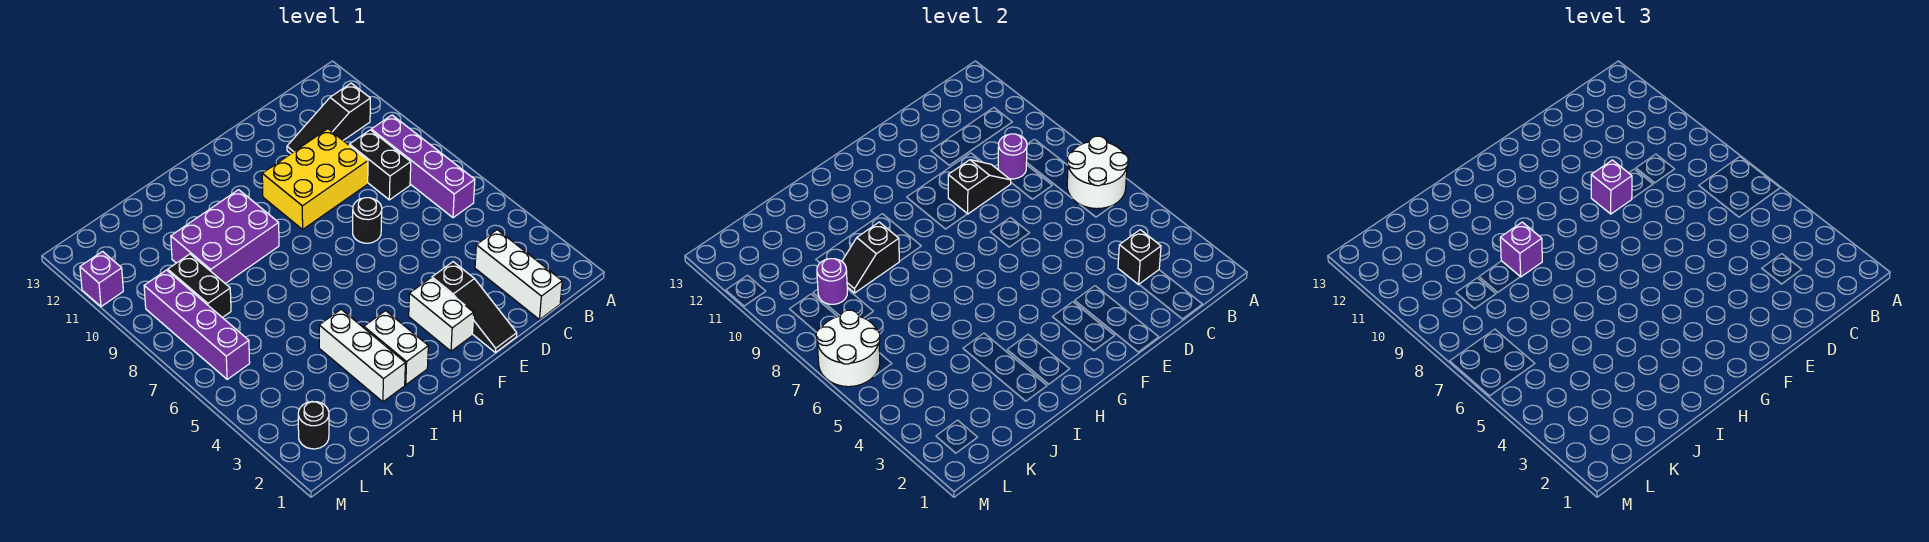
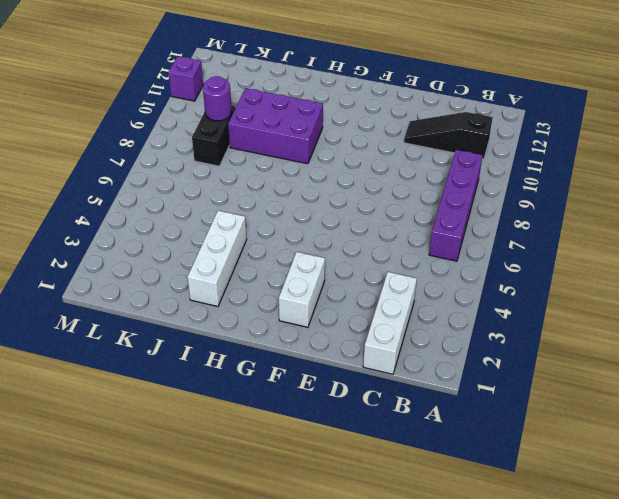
none -> black 1x2 brick [349,130,411,200]
none -> yellow 2x3 brick [262,129,368,229]
none -> black 1x3 slope [432,262,517,352]

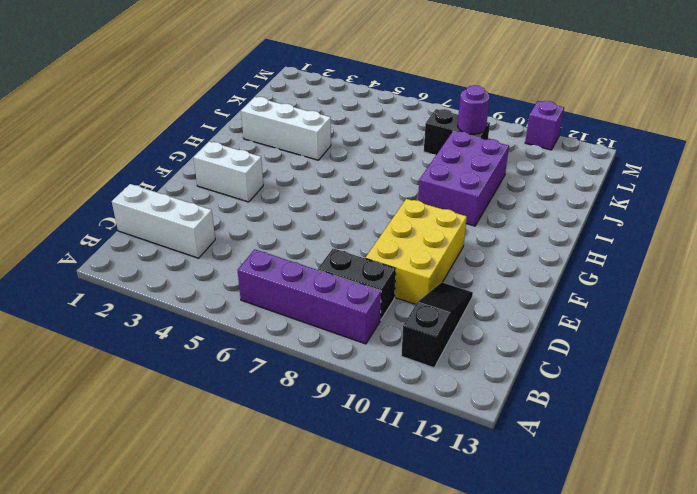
none -> black 1x3 slope [432,262,517,352]
none -> black 1x1 round brick [353,198,382,243]
none -> white 1x2 brick [364,311,428,385]

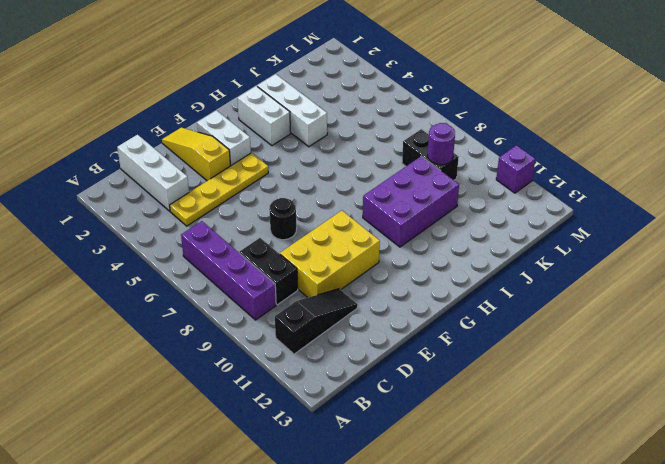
yellow 1x4 plate [170,153,268,226] -> none
yellow 1x3 slope [162,128,231,181] -> black 1x3 slope [432,262,517,352]
none -> black 1x1 round brick [298,402,329,449]
none -> purple 1x4 brick [144,270,250,379]
none -> white 2x2 round brick [1067,136,1128,209]

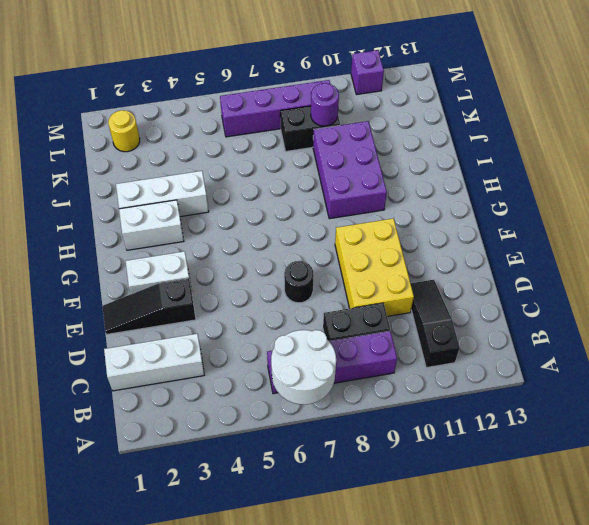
yellow 1x1 round brick [108,110,140,152] -> black 1x1 round brick [298,402,329,449]
none -> black 1x1 brick [1118,230,1161,284]
none -> purple 1x1 round brick [998,134,1027,179]
none -> black 1x2 slope [948,160,1011,214]

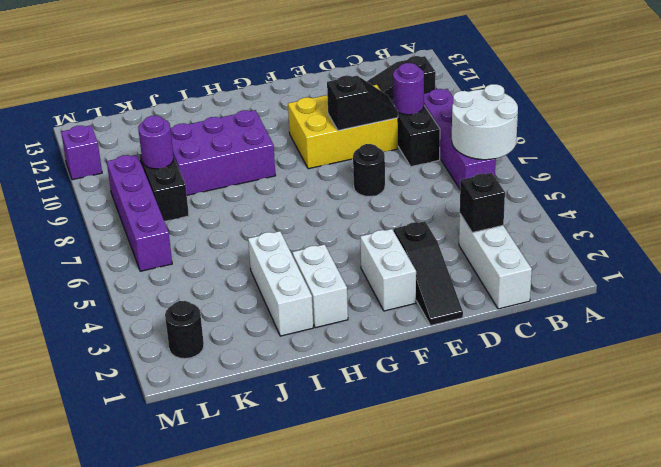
none -> black 1x2 slope [842,222,899,293]
none -> white 2x2 round brick [816,310,880,387]
none -> purple 1x1 brick [1591,160,1632,214]

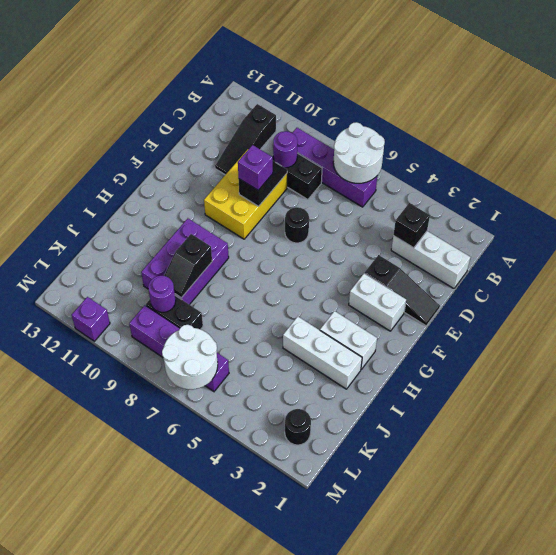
none -> purple 1x1 brick [1500,222,1542,277]

